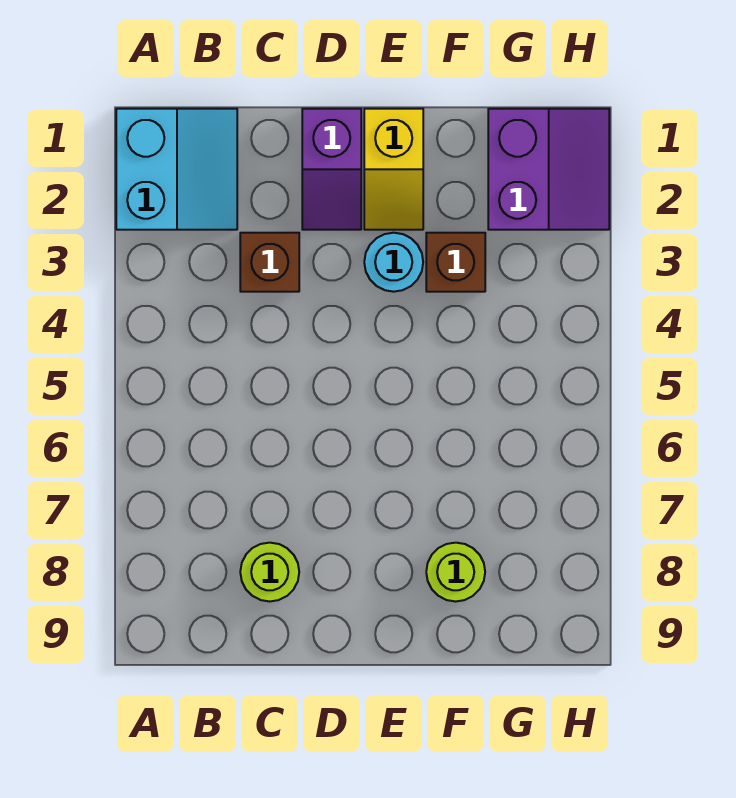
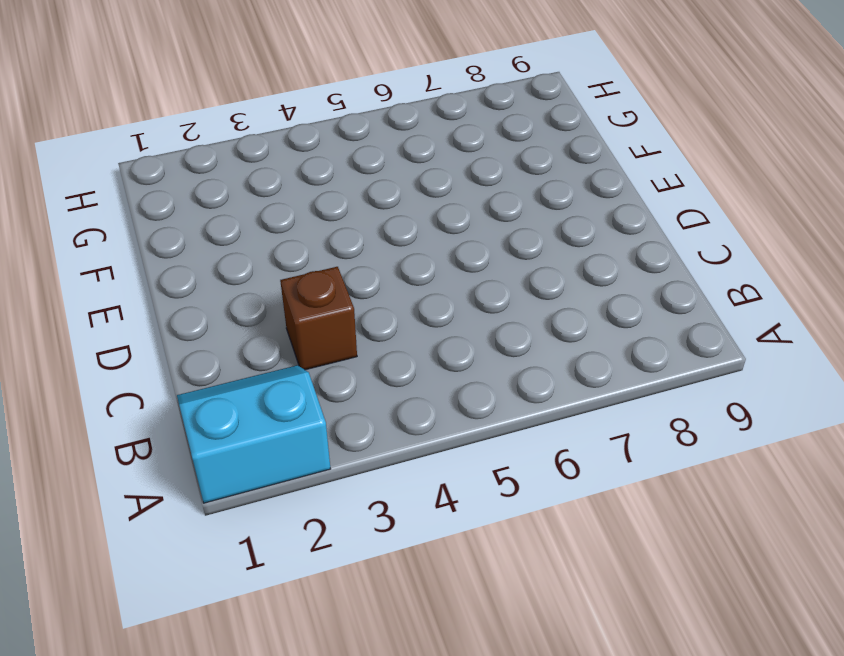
none -> lime 1x1 round brick [240,543,299,601]
none -> purple 1x2 slope [302,109,361,230]

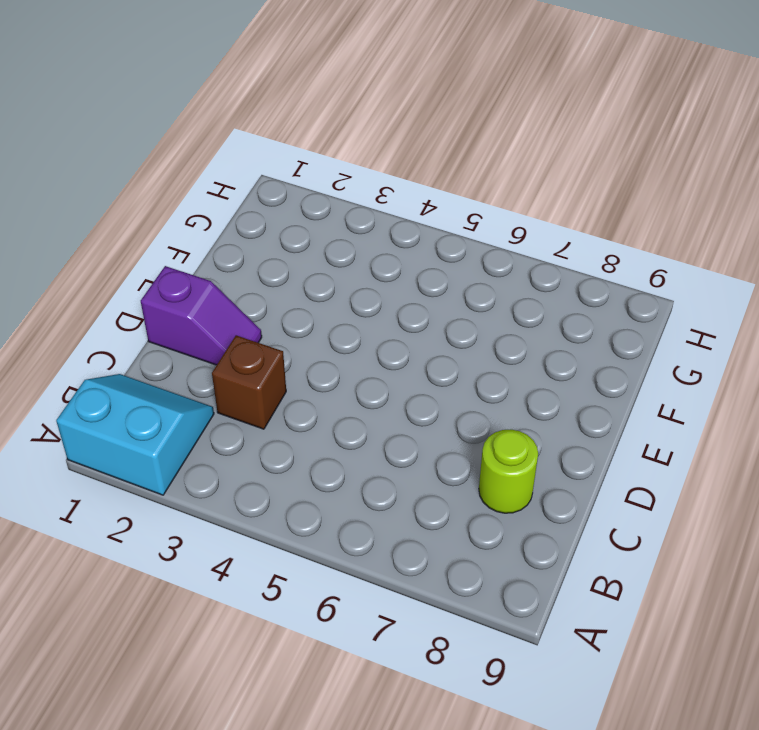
none -> yellow 1x2 slope [364,109,423,230]
none -> cyan 1x1 round brick [364,233,423,292]

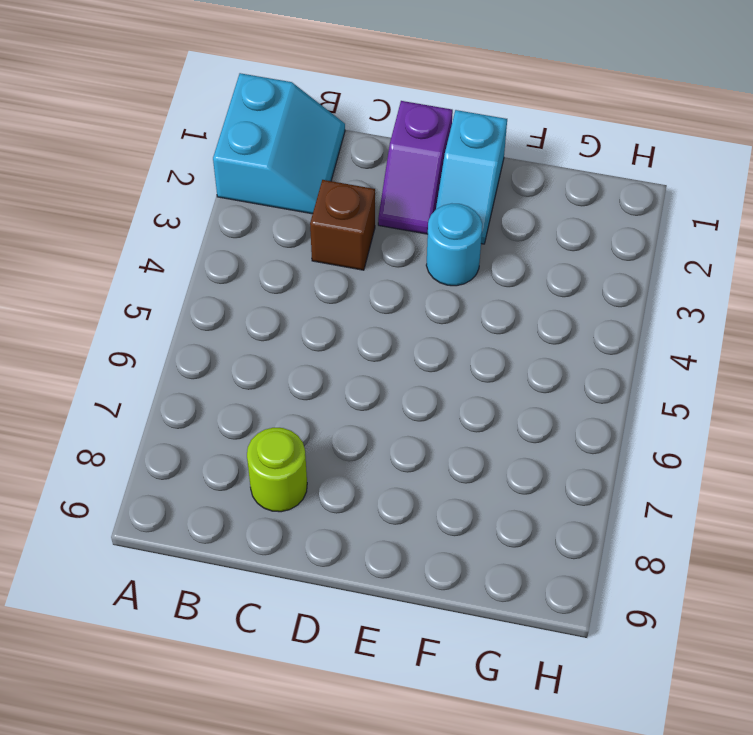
cyan 1x2 slope [436,110,507,244] -> yellow 1x2 slope [364,109,423,230]
none -> brown 1x1 brick [426,233,485,292]
none -> lime 1x1 round brick [426,543,485,602]

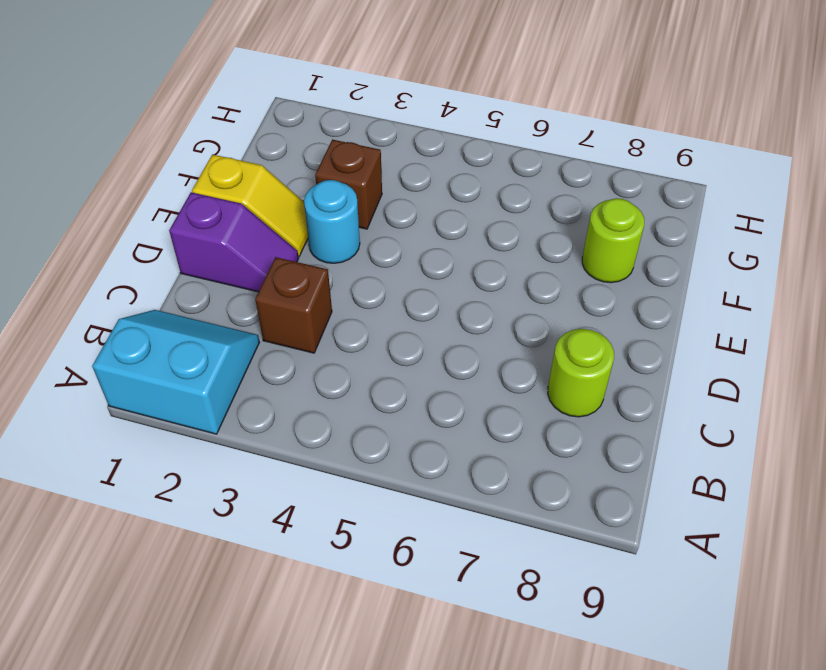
none -> purple 2x2 slope [488,109,609,230]

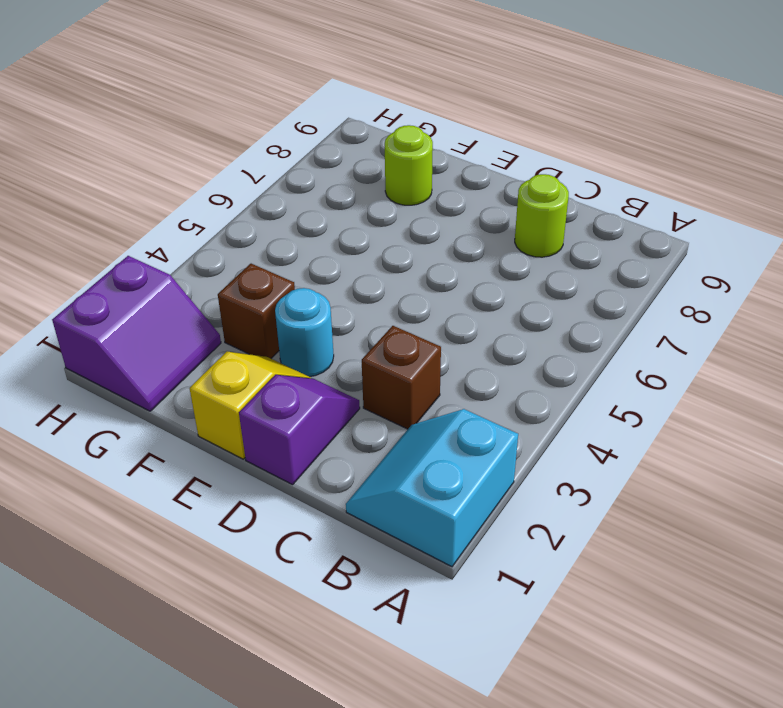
purple 2x2 slope [52,256,221,411] -> purple 2x2 slope turned to [488,109,609,230]

